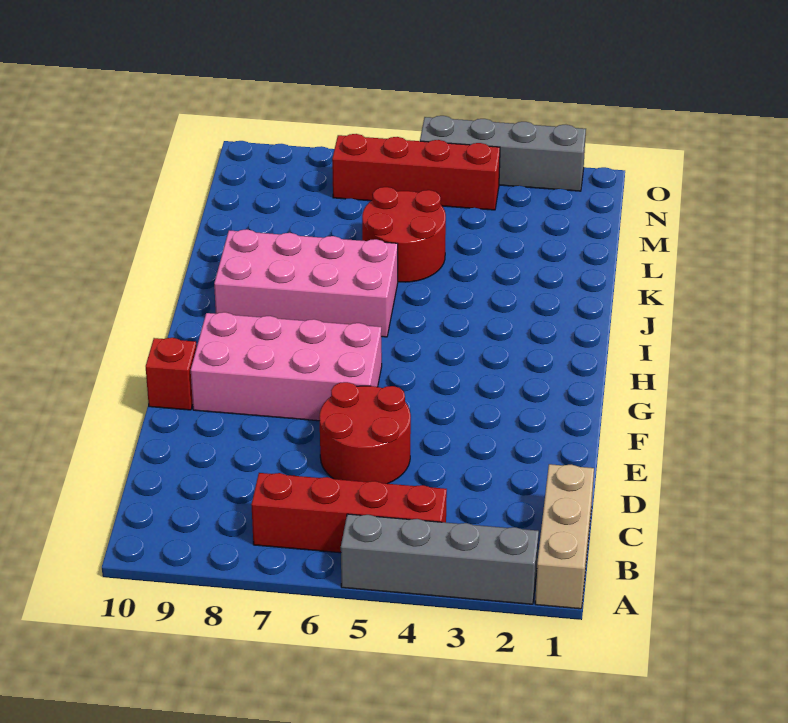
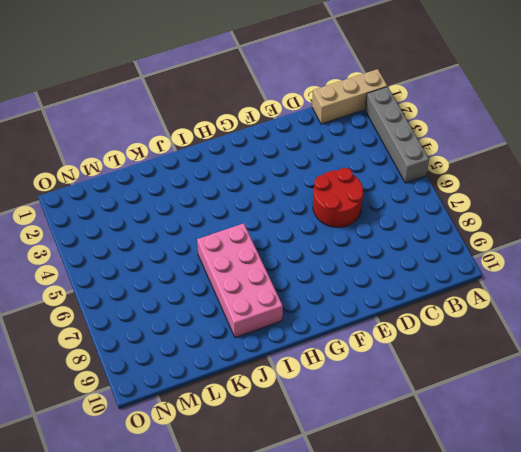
none -> red 1x4 brick [251,473,447,553]
none -> pink 2x4 brick [191,312,382,421]

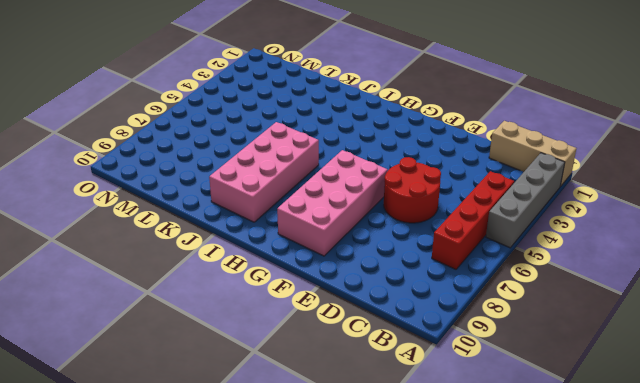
none -> red 1x1 brick [146,338,197,410]
none -> red 2x2 round brick [362,187,446,282]

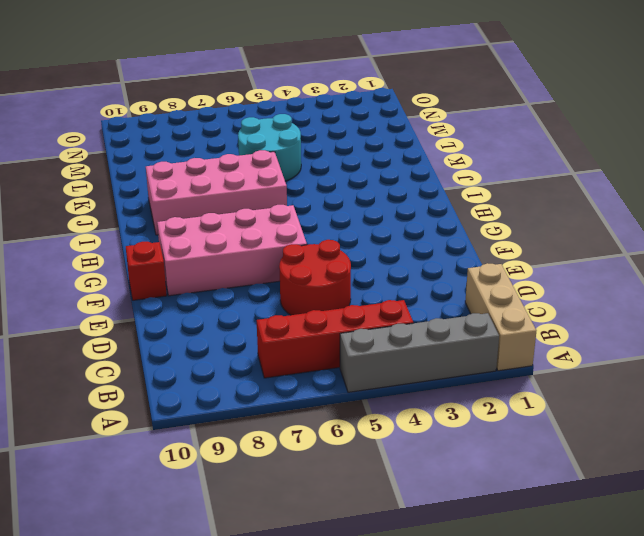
cyan 2x2 round brick [238,114,301,181] -> red 2x2 round brick [362,187,446,282]
none -> red 1x4 brick [332,134,500,210]
none -> grey 1x4 brick [420,116,586,191]

